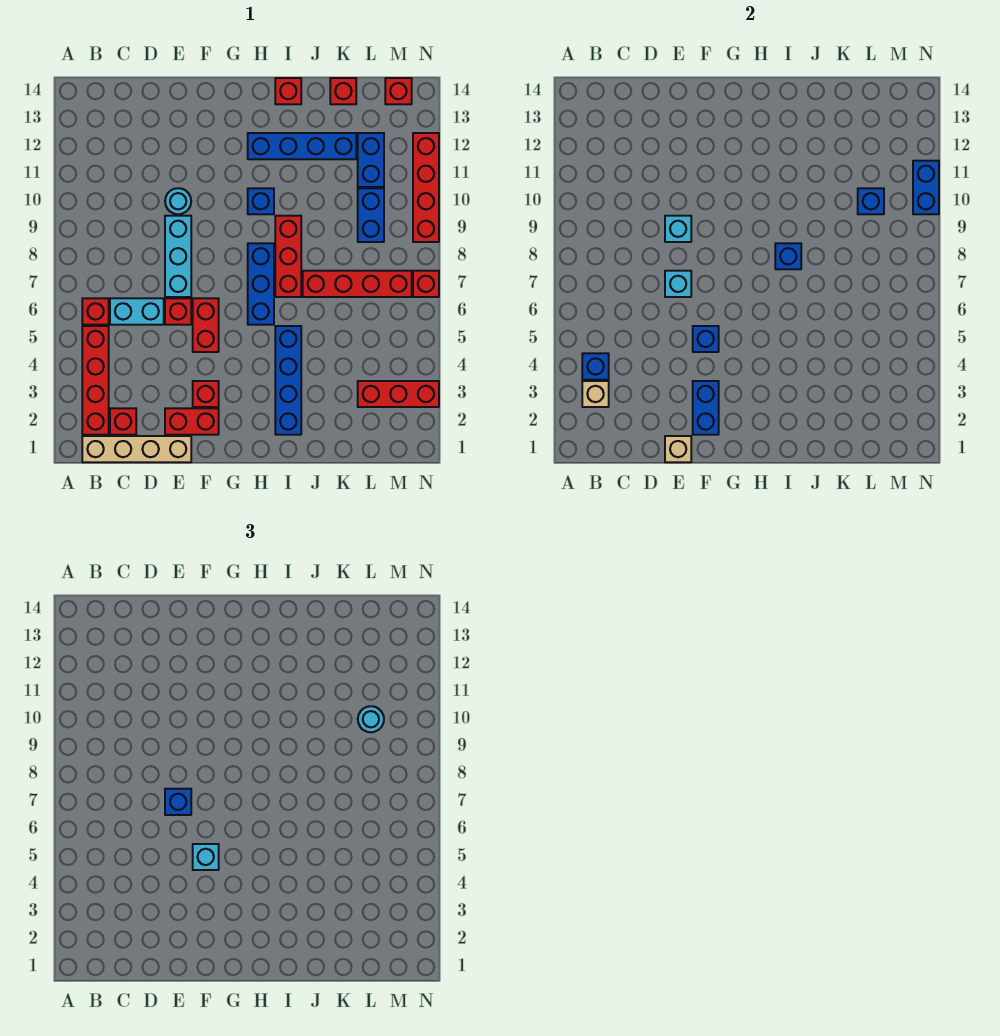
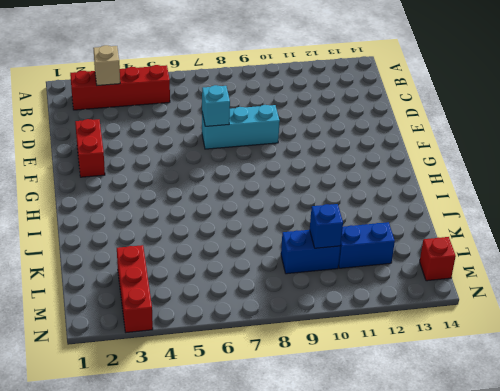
none -> tan 1x4 brick [82,436,191,462]
none -> red 1x1 brick [82,298,109,325]
none -> red 1x1 brick [110,408,136,435]
none -> cyan 1x2 brick [110,298,164,325]

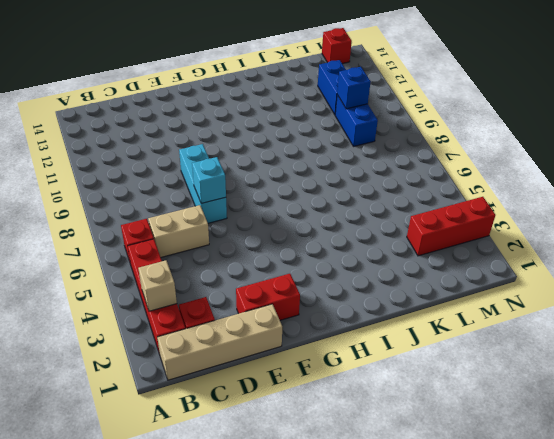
tan 1x2 brick [148,205,209,257] -> cyan 1x2 brick [110,298,164,325]
none -> red 1x1 brick [165,298,191,325]
none -> cyan 1x1 round brick [165,188,191,214]
none -> red 1x1 brick [193,381,219,407]
none -> red 1x2 brick [193,298,219,352]

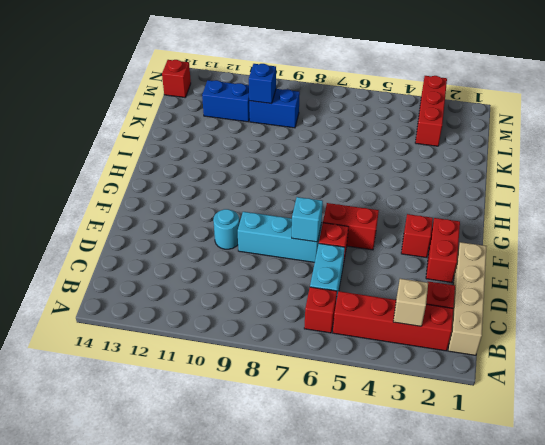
none -> blue 1x3 brick [248,243,274,325]
none -> blue 1x1 brick [248,188,274,214]
none -> blue 1x4 brick [248,133,356,159]
none -> blue 1x4 brick [275,326,301,435]

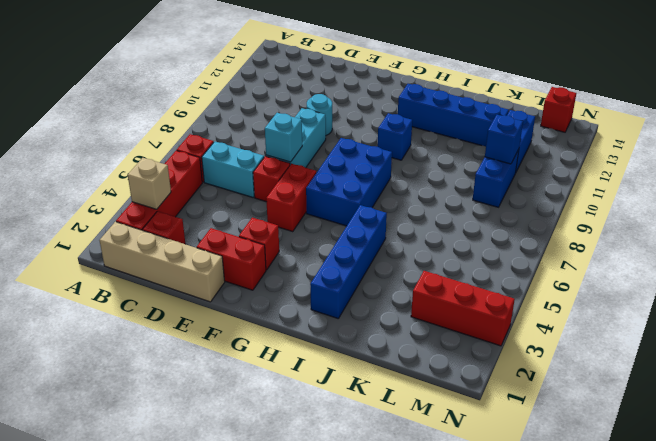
blue 2x3 brick [306,138,392,226] -> blue 1x3 brick [248,243,274,325]
none -> red 1x3 brick [275,216,301,297]
none -> red 1x1 brick [275,78,301,104]
none -> red 1x4 brick [303,271,412,297]
none -> red 1x1 brick [330,78,356,104]

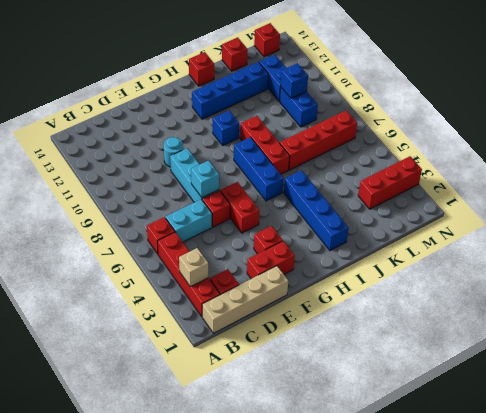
none -> red 1x1 brick [413,271,439,297]
none -> red 1x4 brick [413,133,439,242]
none -> blue 1x1 brick [582,353,609,380]
none -> tan 1x1 brick [665,436,691,462]

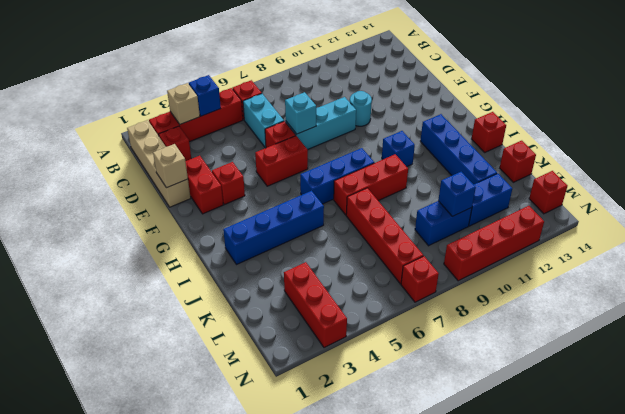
none -> cyan 1x1 brick [665,216,691,242]
none -> blue 1x2 brick [693,381,719,435]
none -> blue 1x1 brick [693,326,719,352]
none -> blue 1x1 brick [775,243,801,269]

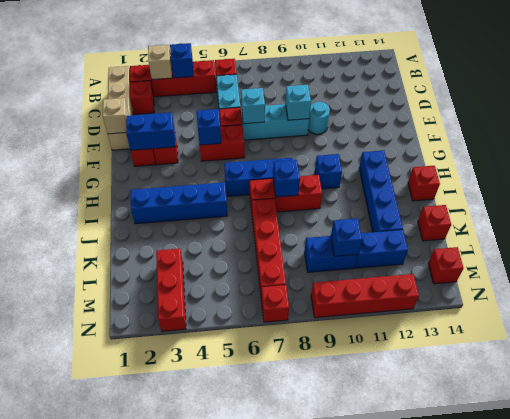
none -> blue 1x2 brick [913,161,939,214]
none -> blue 1x1 brick [165,789,191,815]
none -> cyan 1x1 brick [193,844,219,870]
none -> cyan 1x1 round brick [358,706,384,732]

